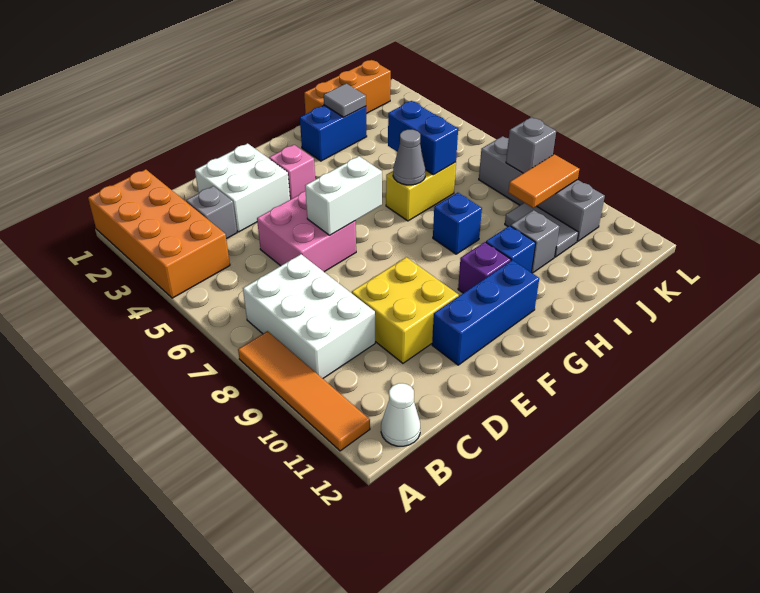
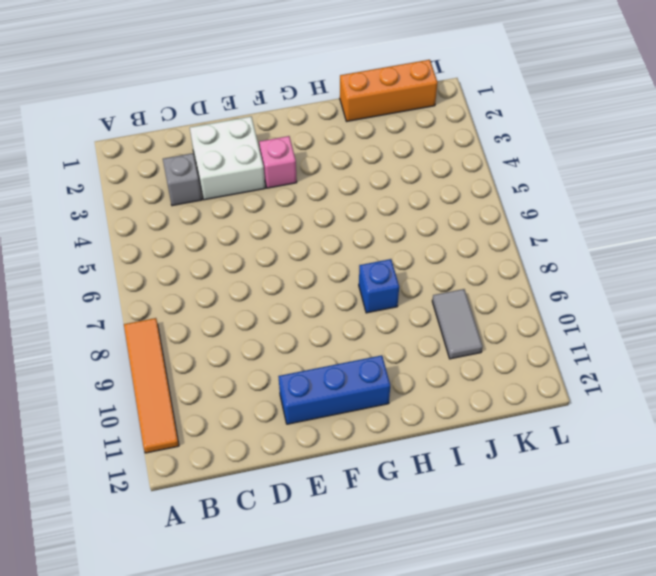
none -> orange 2x4 brick [88,169,230,298]
none -> white 2x3 brick [243,254,375,378]
none -> white 1x1 cone [381,383,420,446]

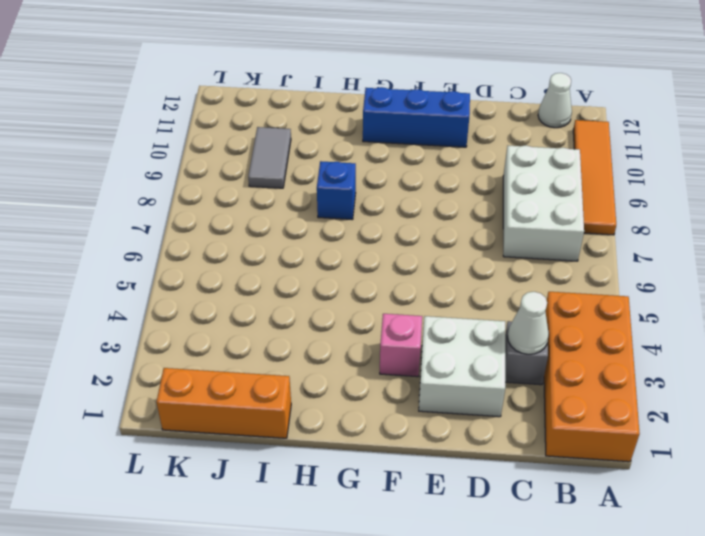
white 1x1 cone [508,292,549,354] -> none
none -> pink 2x2 brick [257,191,356,272]
none -> yellow 2x2 brick [352,257,459,363]
none -> purple 1x1 brick [458,242,511,293]

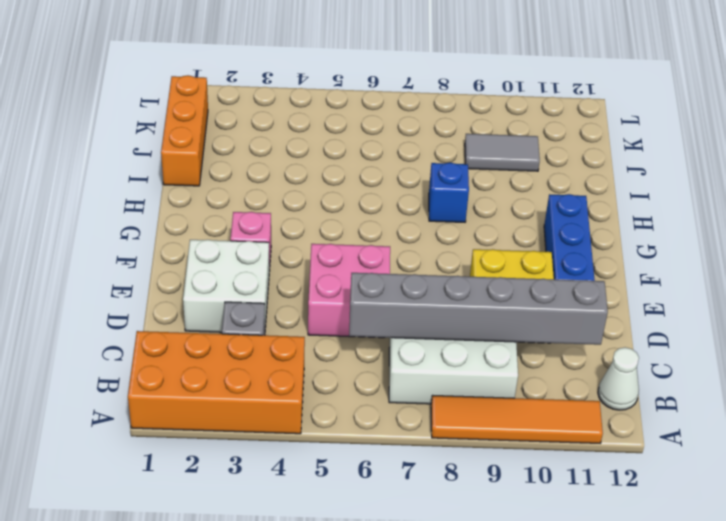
grey 1x6 brick [349,273,608,345] -> none
none -> purple 1x1 brick [458,242,511,293]
none -> blue 1x2 brick [300,105,367,161]
none -> yellow 1x2 brick [386,162,456,221]

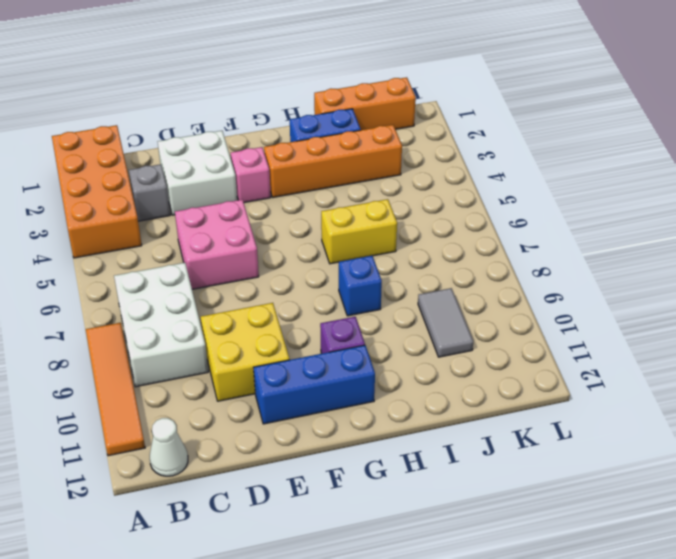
orange 1x4 brick [264,125,402,197] -> none
none -> blue 1x1 brick [486,226,536,272]
none -> grey 1x1 brick [511,210,559,273]
none -> grey 1x4 brick [479,136,605,241]

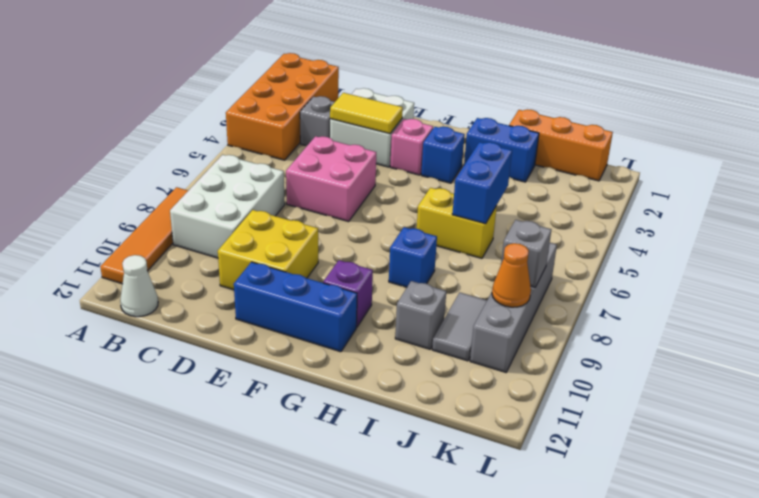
yellow 1x2 tile [330,93,403,134] -> none
blue 1x1 brick [421,127,465,183] -> blue 1x1 brick moved to [486,226,536,272]
orange 1x1 cone [492,243,531,307] -> orange 1x2 tile [508,154,579,208]
none -> white 1x2 brick [305,156,382,235]
none -> grey 1x1 cone [393,130,425,185]
none -> grey 1x1 tile [324,84,366,117]

